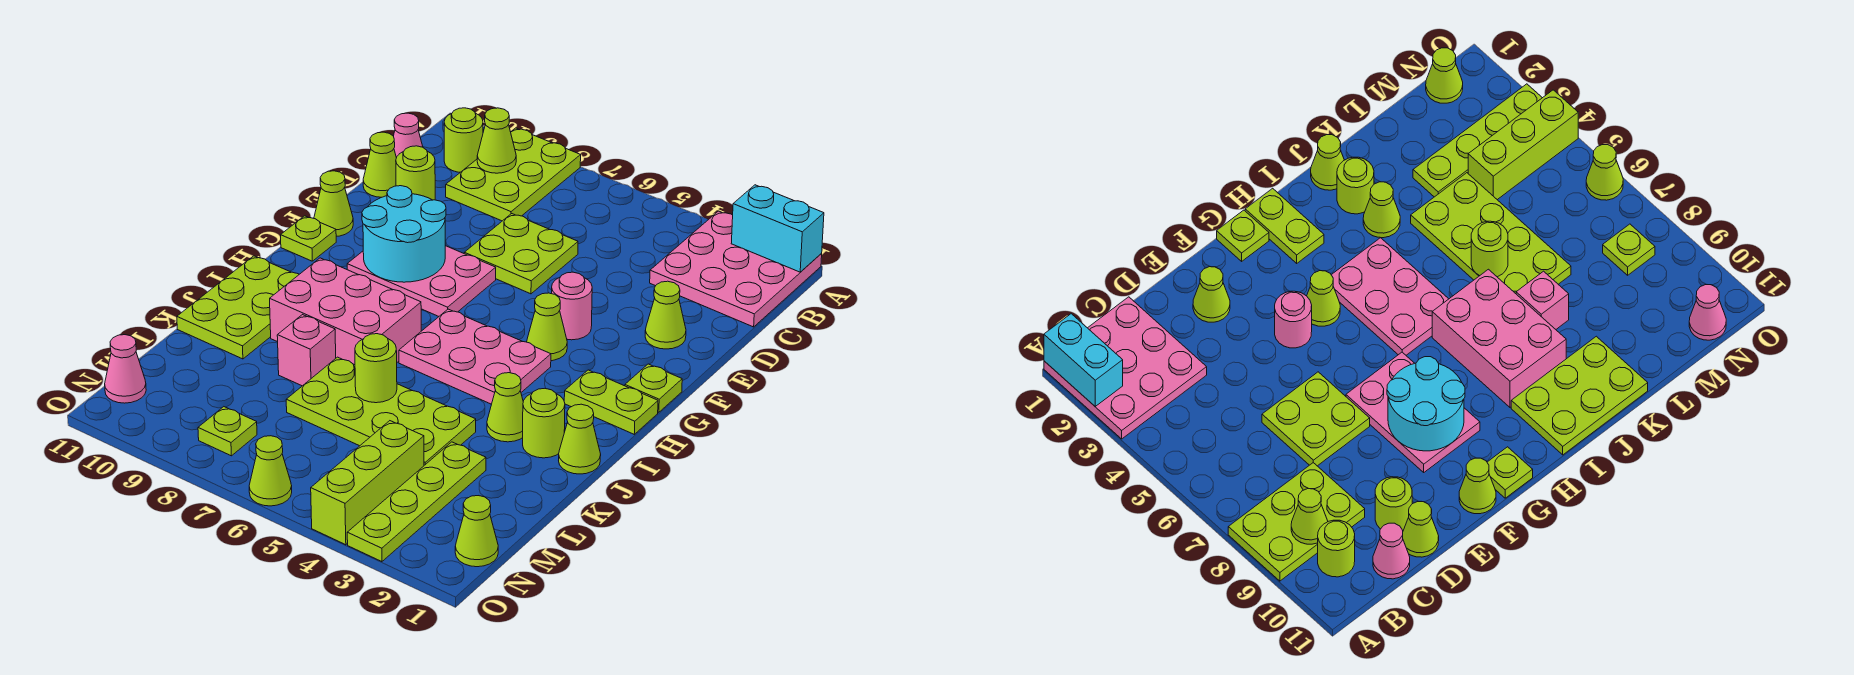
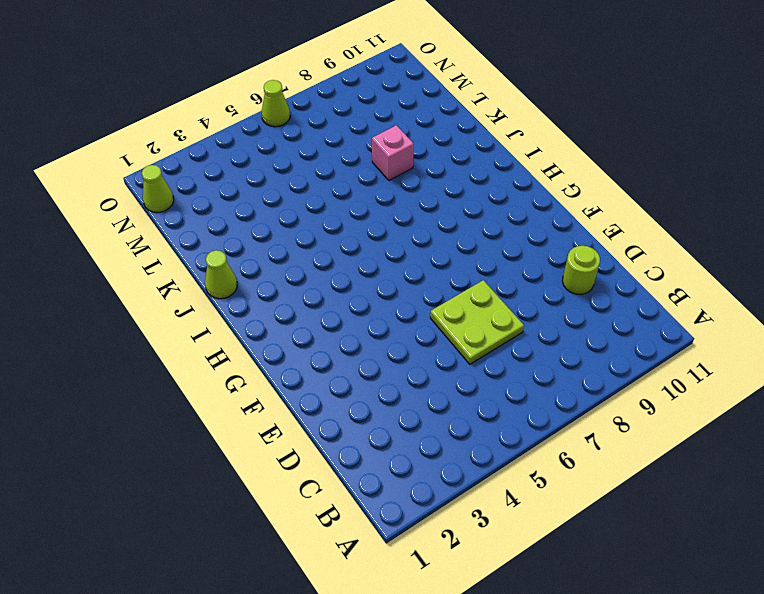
none -> pink 3x3 plate [650,211,822,327]
none -> lime 2x3 plate [446,128,581,221]
none -> lime 1x1 round brick [444,108,483,172]
none -> pink 1x1 cone [394,113,423,158]

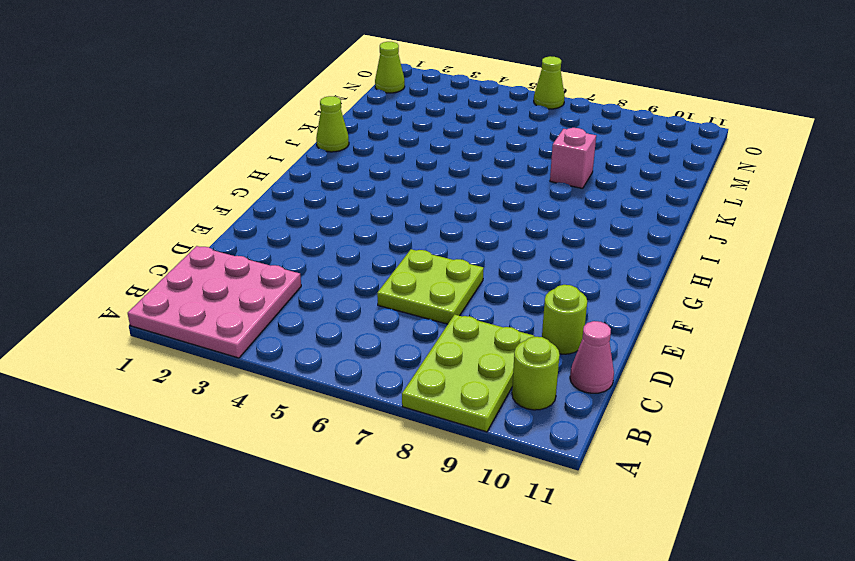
none -> lime 1x1 cone [363,132,396,197]
none -> lime 1x1 cone [645,281,686,349]
none -> pink 1x1 round brick [552,272,592,340]
none -> pink 2x3 plate [347,246,496,316]

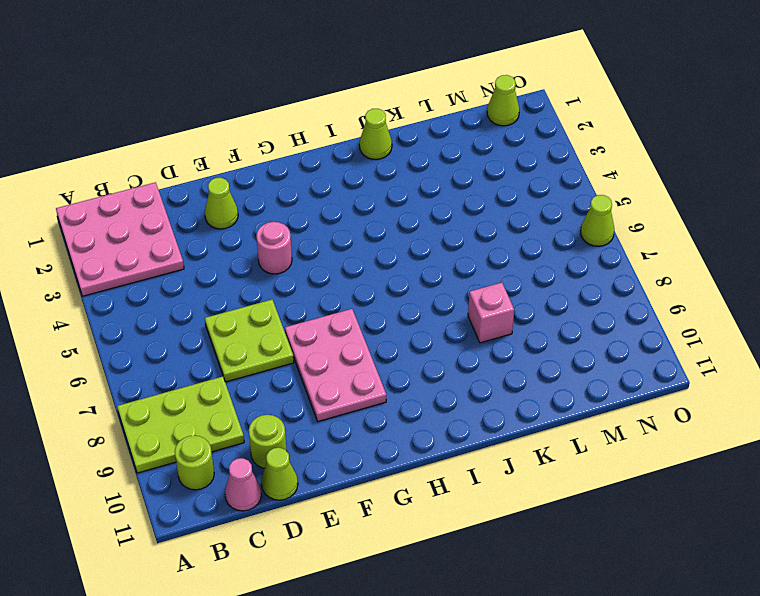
none -> lime 1x1 cone [314,171,353,236]
none -> lime 1x1 plate [625,364,682,412]
none -> lime 1x1 cone [527,293,567,361]
none -> lime 1x1 plate [281,216,336,261]

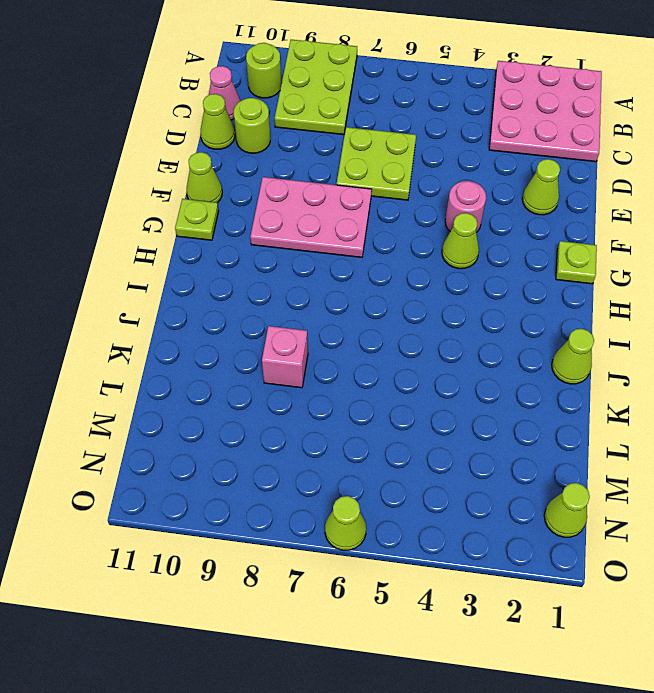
none -> lime 1x2 plate [564,370,658,434]
none -> pink 2x3 plate [399,309,551,404]
none -> pink 2x3 brick [270,258,421,365]
none -> lime 2x3 plate [177,256,299,359]

